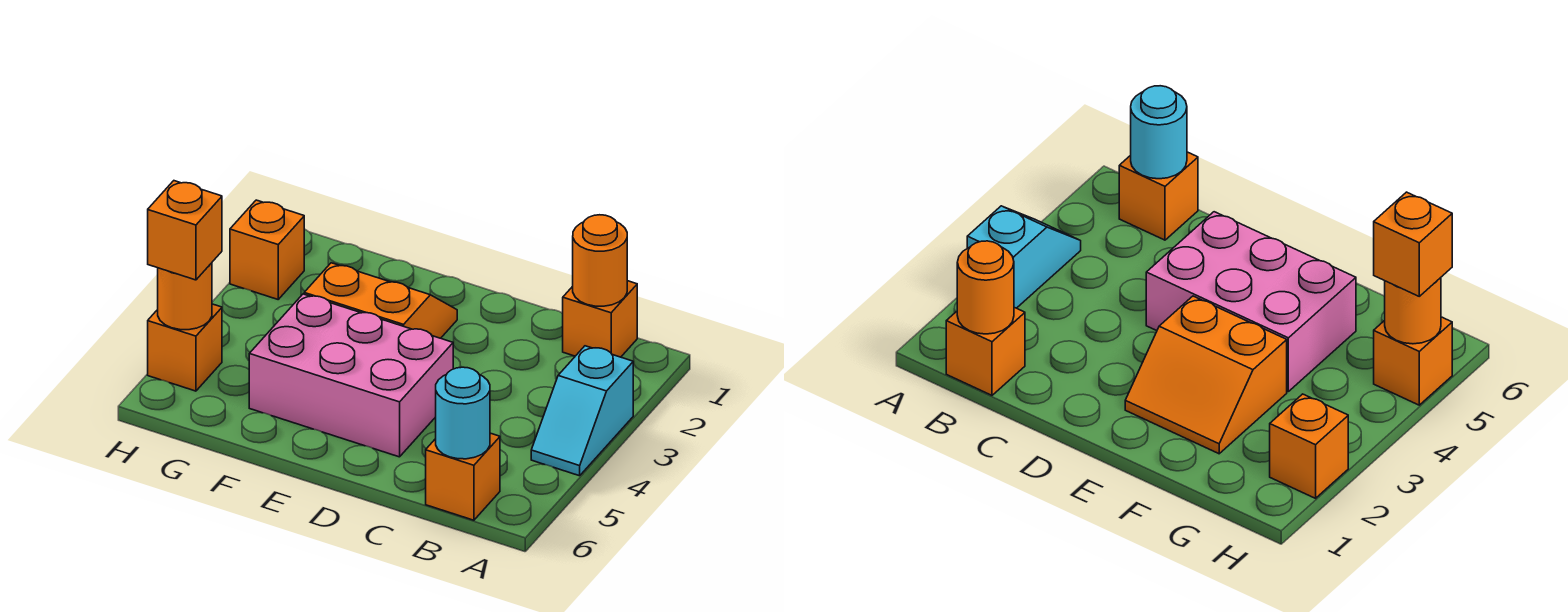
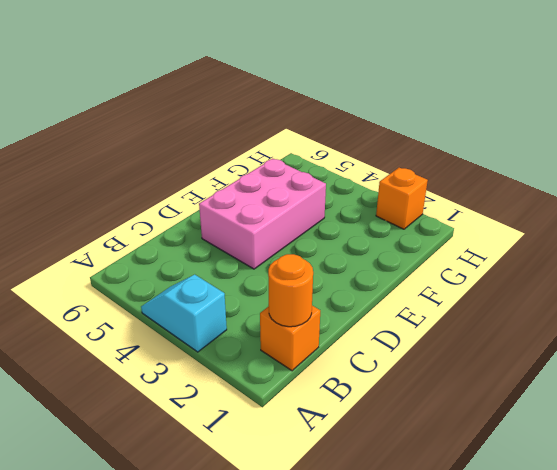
none -> orange 1x1 brick [426,433,500,520]
none -> orange 2x2 slope [304,263,457,338]

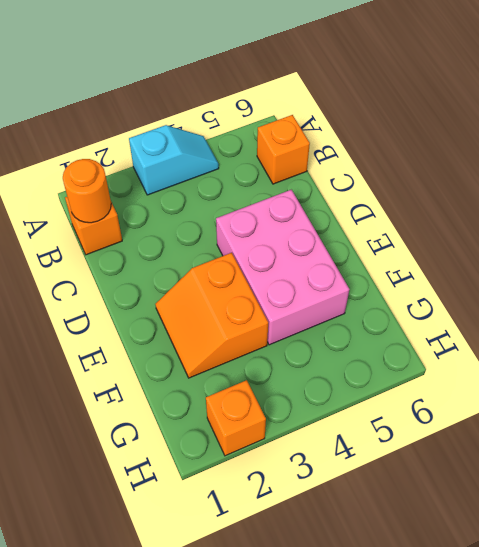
none -> orange 1x1 brick [148,304,222,391]
none -> cyan 1x1 round brick [436,367,490,459]

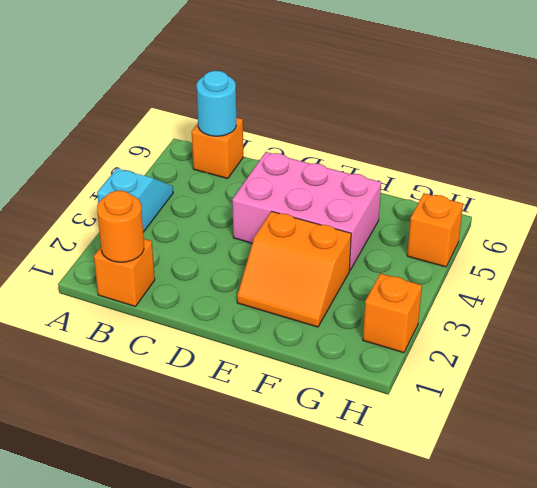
none -> orange 1x1 round brick [158,263,212,330]
none -> orange 1x1 brick [148,181,222,280]

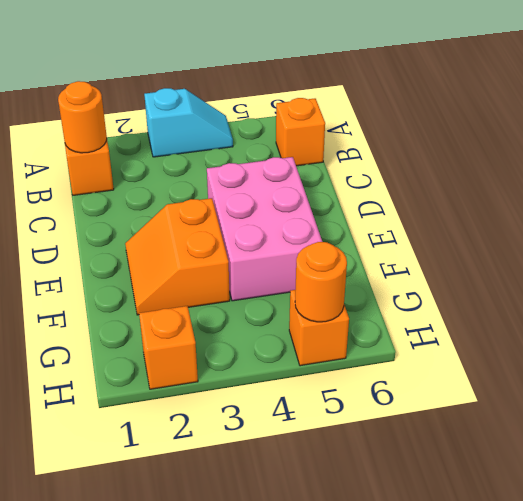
none -> cyan 1x1 round brick [436,367,490,459]
none -> orange 1x1 brick [148,181,222,280]

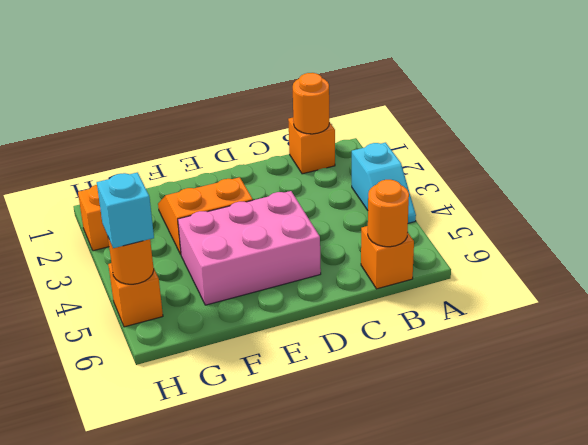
orange 1x1 round brick [368,180,409,247] -> cyan 1x1 round brick [436,367,490,459]
cyan 1x1 brick [97,173,154,248] -> orange 1x1 brick [148,181,222,280]

